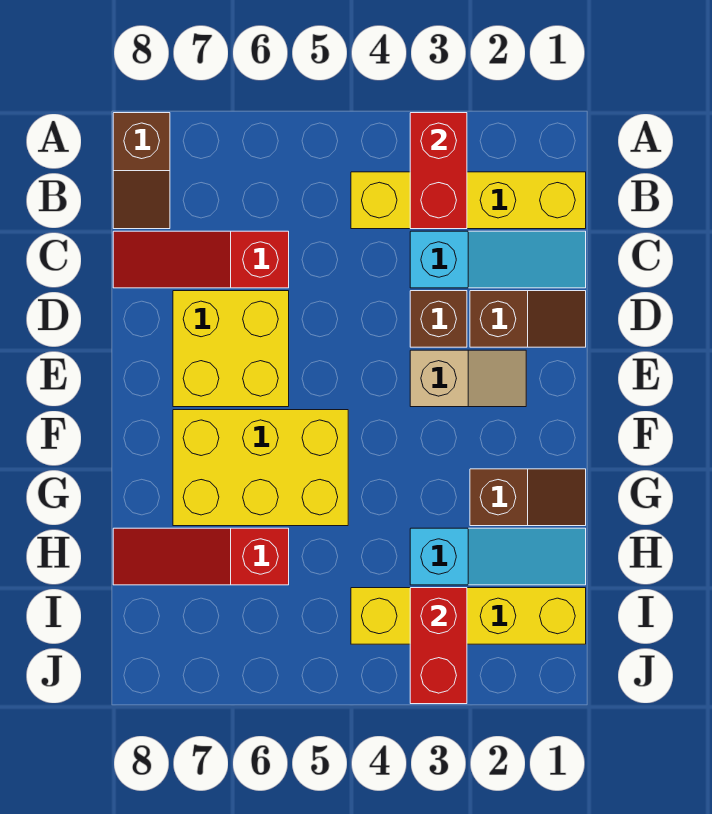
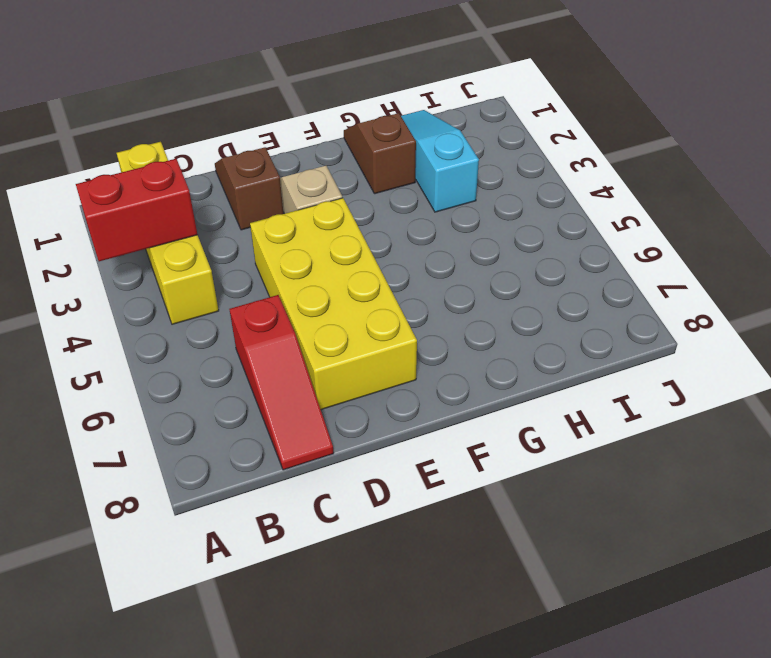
yellow 2x4 brick [250,198,417,410] -> yellow 2x2 brick [173,291,289,407]
none -> brown 1x2 slope [113,113,170,229]
none -> cyan 1x3 slope [410,231,586,288]
none -> brown 1x1 brick [410,291,467,347]

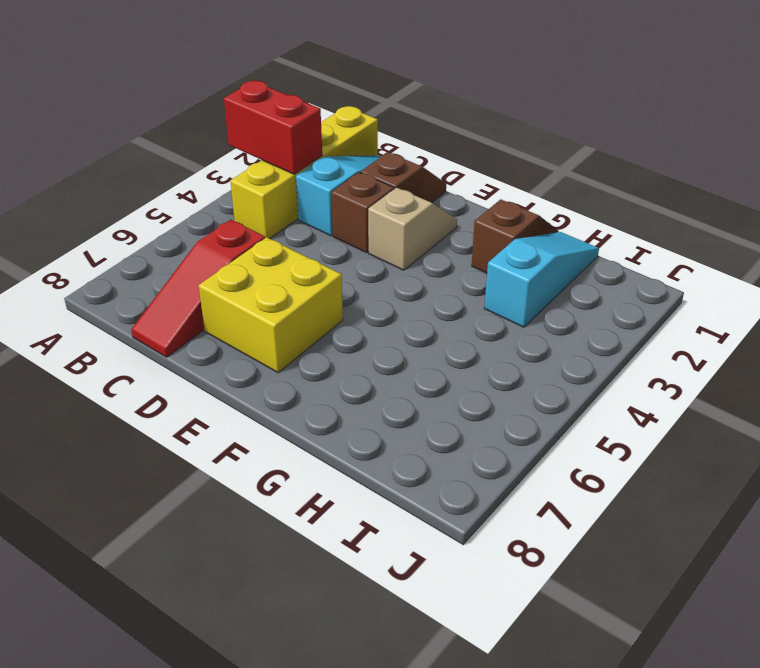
none -> brown 1x2 slope [113,113,170,229]
none -> yellow 2x3 brick [173,410,348,526]
none -> red 1x3 slope [113,528,289,585]

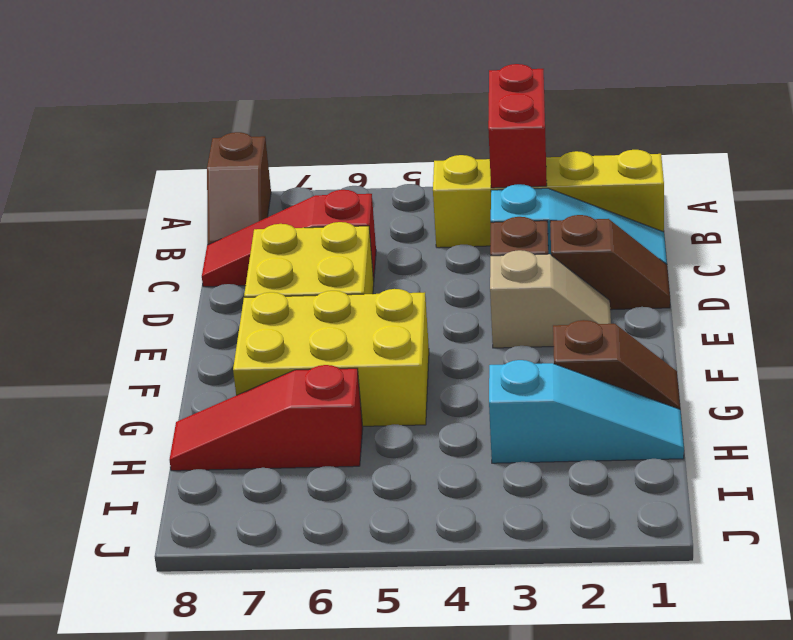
none -> yellow 1x4 brick [351,588,586,644]
none -> red 1x2 brick [410,588,467,704]

